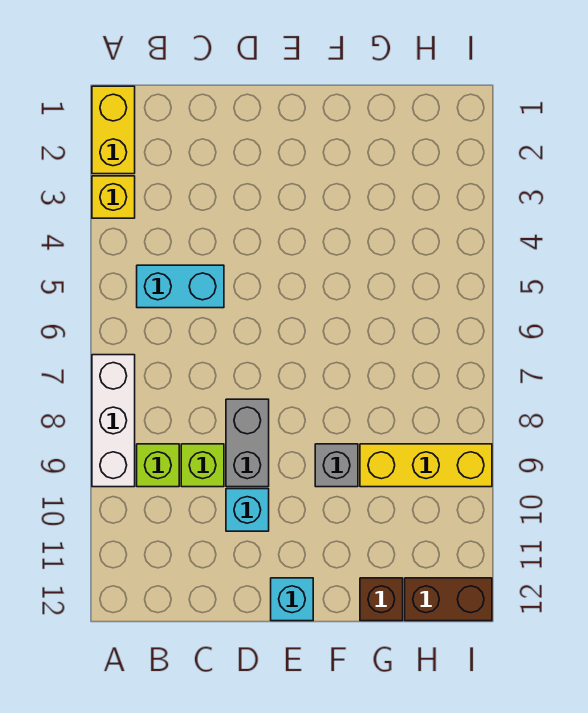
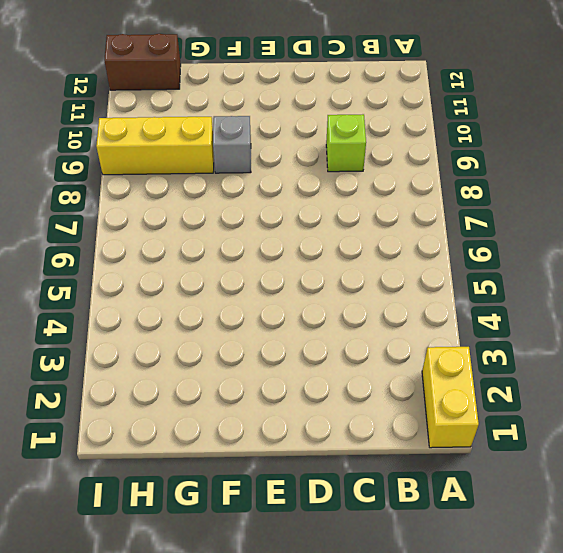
none -> yellow 1x1 brick [92,176,135,218]
none -> white 1x3 brick [92,355,135,487]
none -> cyan 1x2 brick [137,265,224,308]

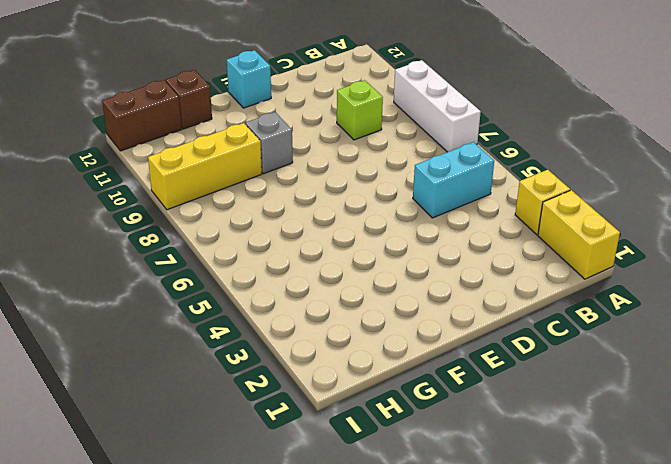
none -> lime 1x1 brick [137,444,179,487]
none -> grey 1x2 brick [226,399,269,487]
none -> cyan 1x1 brick [226,489,269,531]

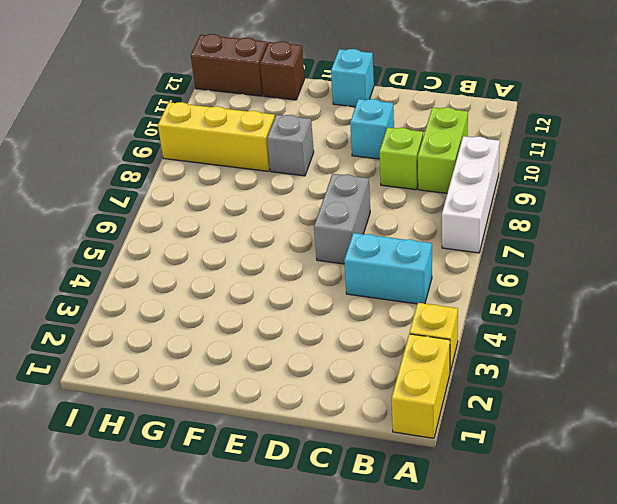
lime 1x2 brick [418,107,468,193] -> lime 1x1 brick [137,444,179,487]
grey 1x2 brick [314,174,370,264] -> grey 1x2 brick moved to [226,399,269,487]

